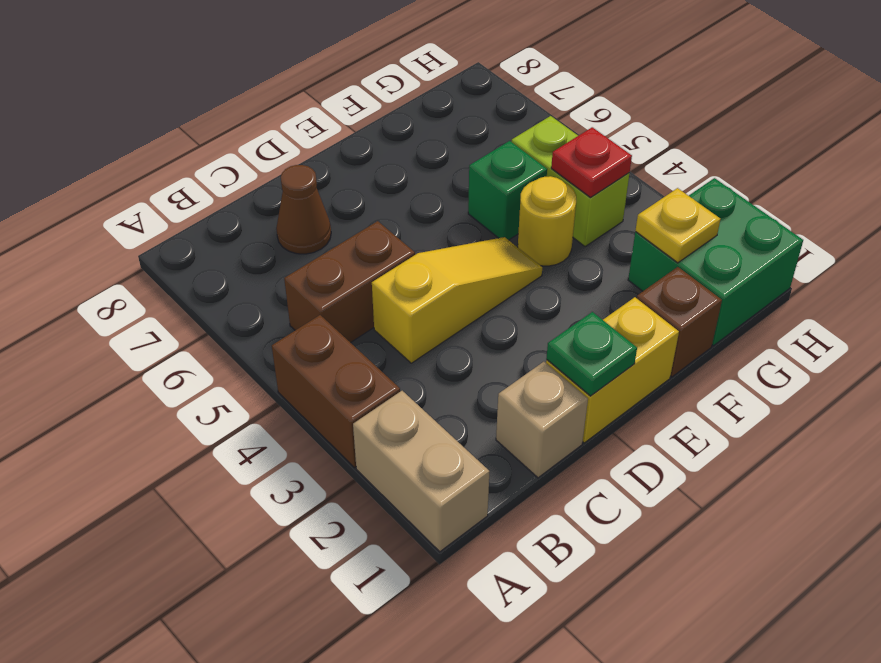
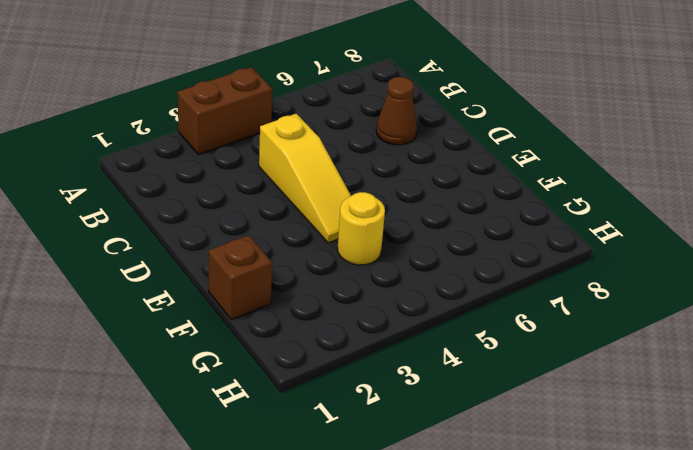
none -> tan 1x2 brick [353,391,490,552]
none -> brown 1x2 brick [284,221,415,343]
none -> tan 1x1 brick [496,362,588,478]

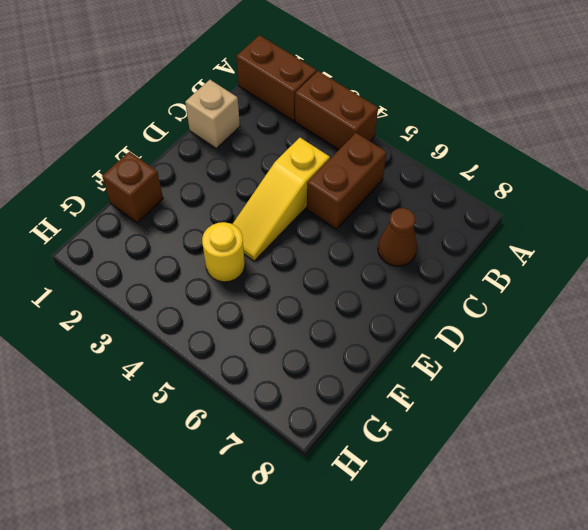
brown 1x2 brick [236,35,317,121] -> tan 1x2 brick [353,391,490,552]
none -> yellow 1x2 brick [546,297,679,443]
none -> green 1x1 brick [468,141,547,240]
none -> green 2x2 brick [628,178,803,346]

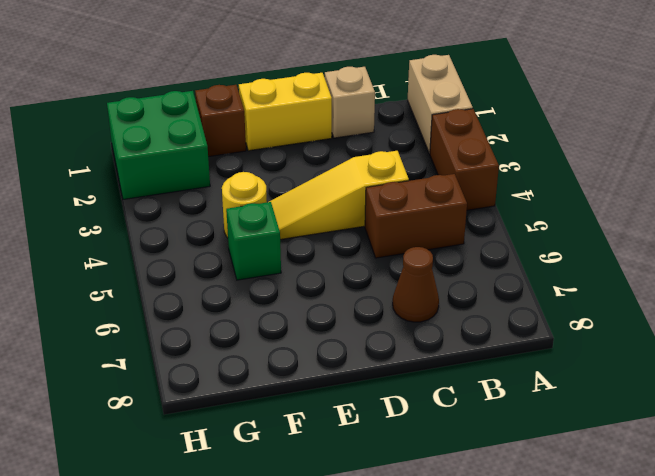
none -> lime 1x2 brick [512,116,630,247]
none -> green 1x1 plate [546,312,637,396]
none -> yellow 1x1 plate [635,188,721,263]

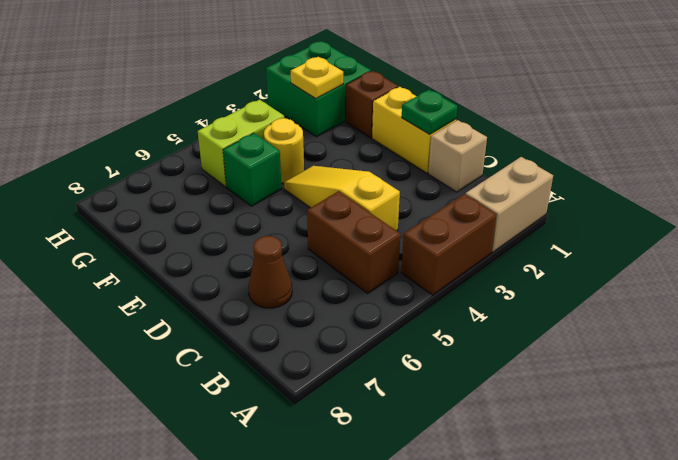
none -> red 1x1 plate [551,127,632,198]

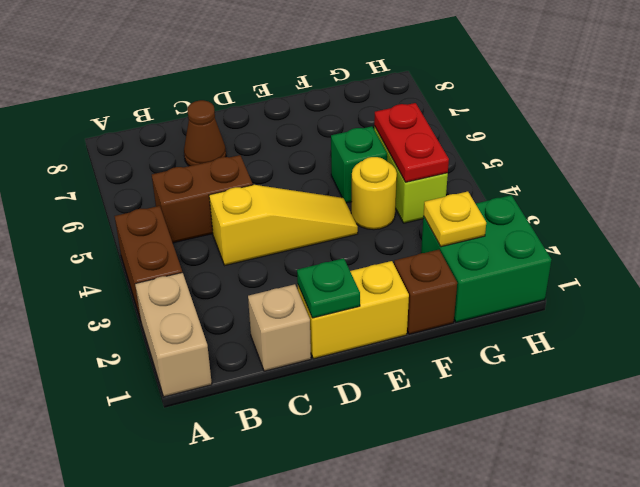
red 1x2 plate [374,103,449,182] -> red 1x1 plate [551,127,632,198]

